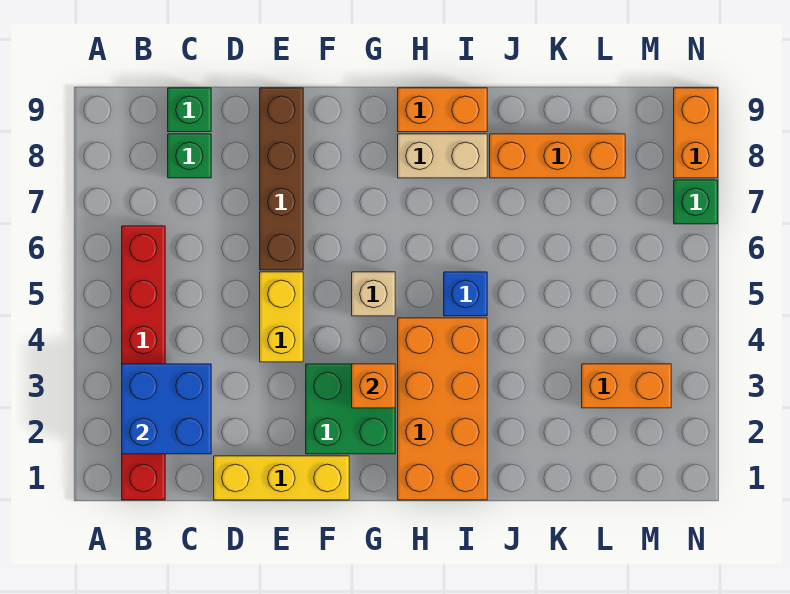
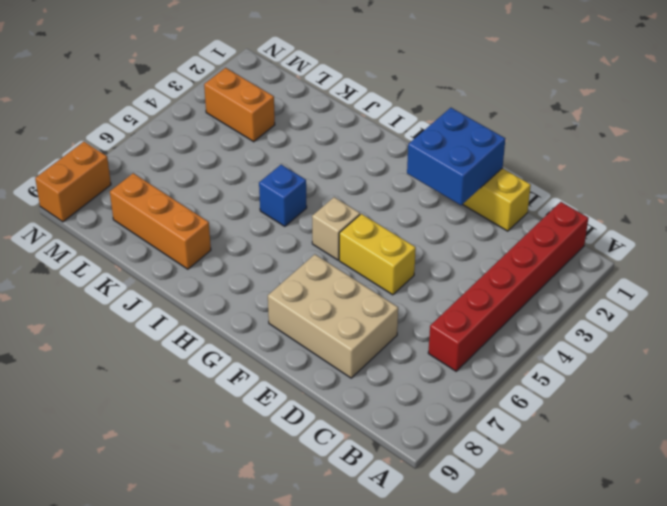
tan 2x3 brick [268,254,398,378] -> brown 1x4 brick [260,88,303,270]
blue 2x2 brick [407,108,505,205] -> blue 2x2 brick moved to [122,364,211,454]
yellow 1x2 brick [339,214,416,295] -> yellow 1x2 brick turned to [260,272,303,362]
none -> green 1x1 brick [168,134,211,178]
none -> green 1x1 brick [168,88,211,132]
none -> green 2x2 brick [306,364,395,454]

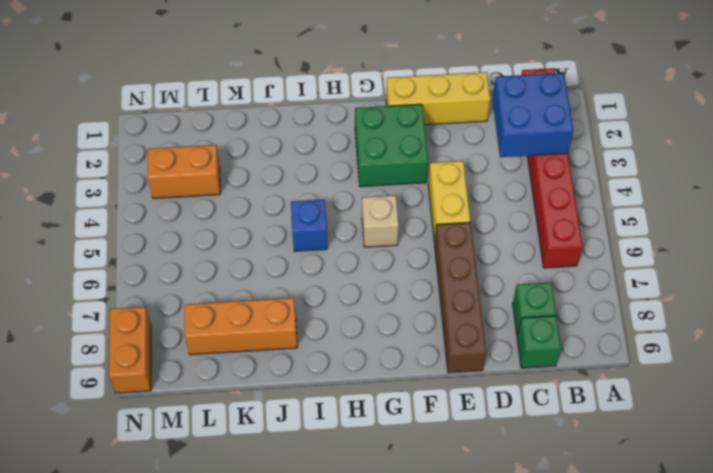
none -> orange 2x4 brick [398,318,487,500]
none -> tan 1x2 brick [398,134,487,178]
none -> orange 1x2 brick [398,88,487,132]

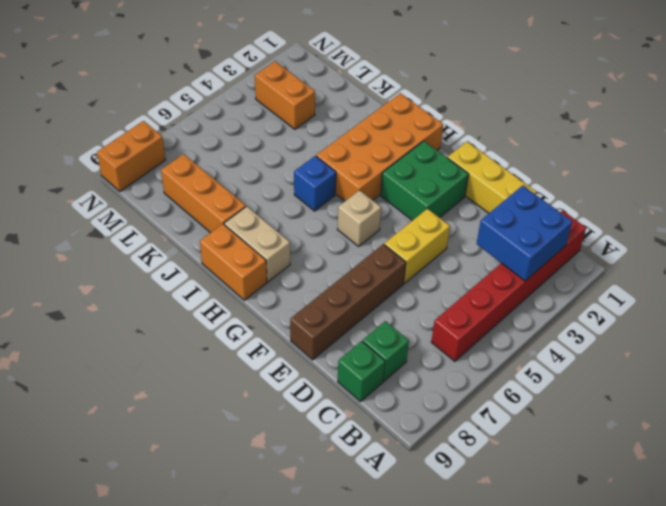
none -> green 1x1 brick [674,180,718,224]
none -> orange 1x1 brick [352,364,395,408]

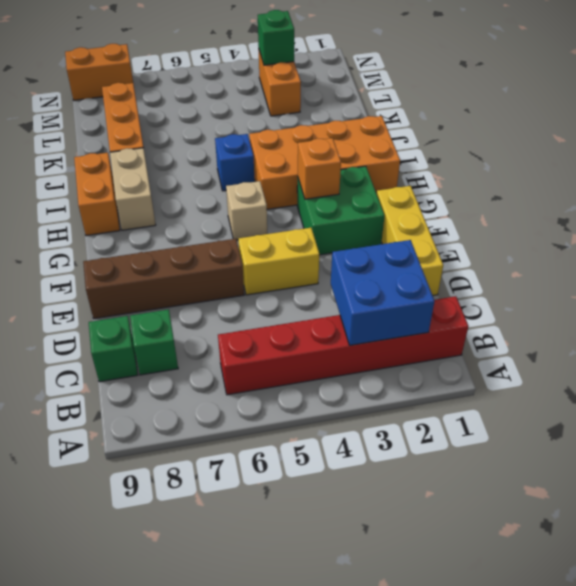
green 1x1 brick [258,10,294,65] -> green 1x1 brick moved to [674,180,718,224]

